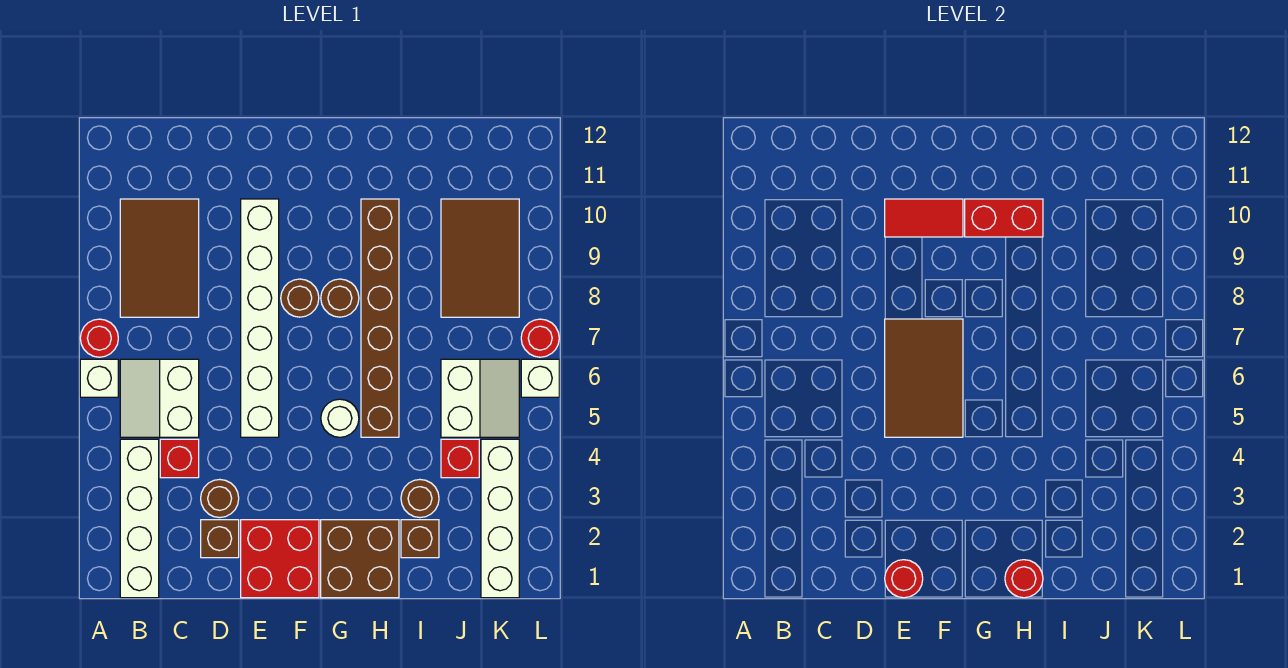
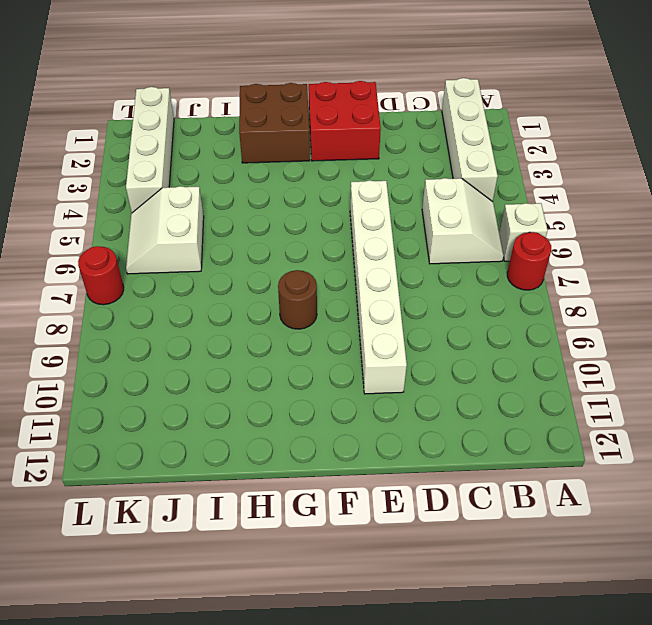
none -> brown 2x3 tile [120,199,199,317]
none -> red 1x1 brick [160,439,199,478]
none -> brown 1x1 brick [201,520,239,558]

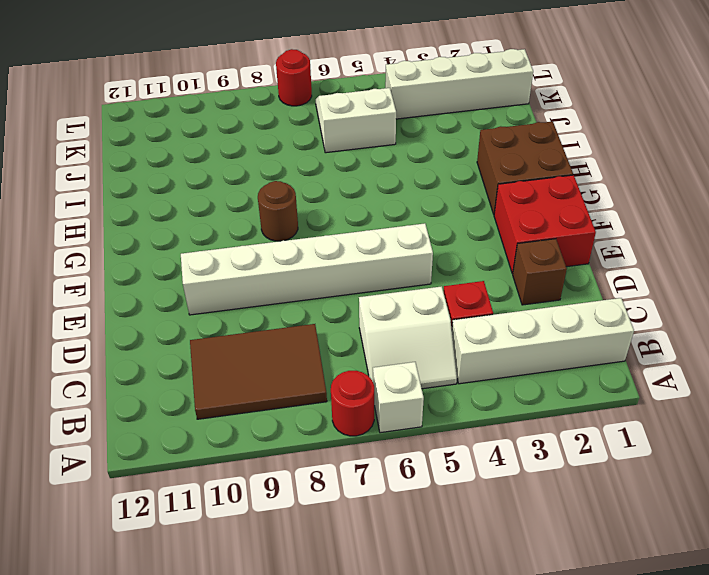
none -> brown 1x1 round brick [201,479,239,518]
none -> brown 1x1 round brick [281,279,319,317]
none -> white 1x1 round brick [321,399,359,437]

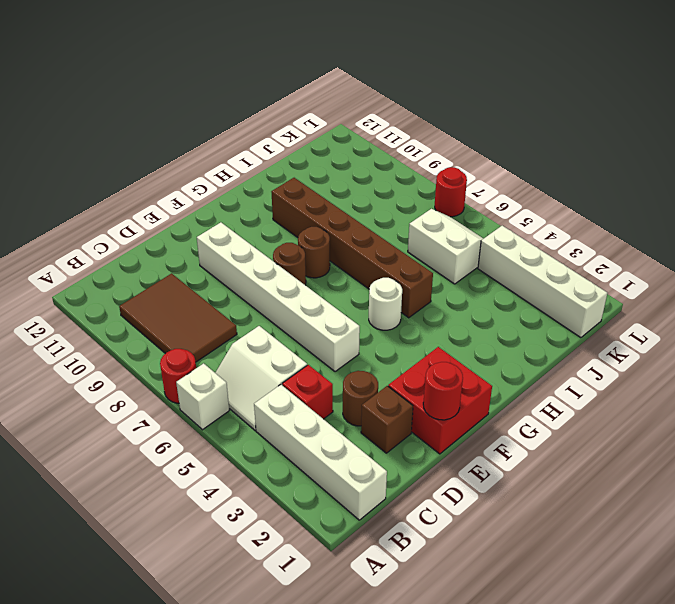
none -> brown 2x2 brick [321,520,399,598]
none -> brown 1x1 brick [401,520,439,558]
none -> brown 1x1 round brick [401,480,439,518]

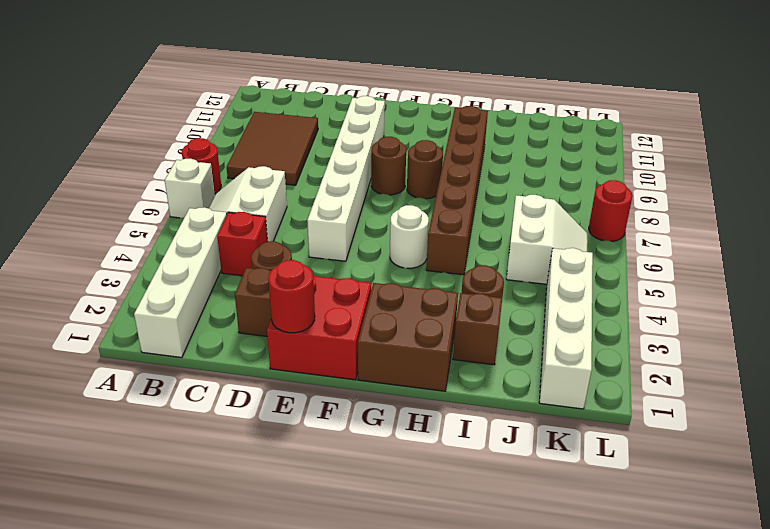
none -> red 1x1 brick [441,439,479,478]
none -> brown 2x3 tile [441,199,519,317]
none -> white 1x1 brick [521,359,559,397]

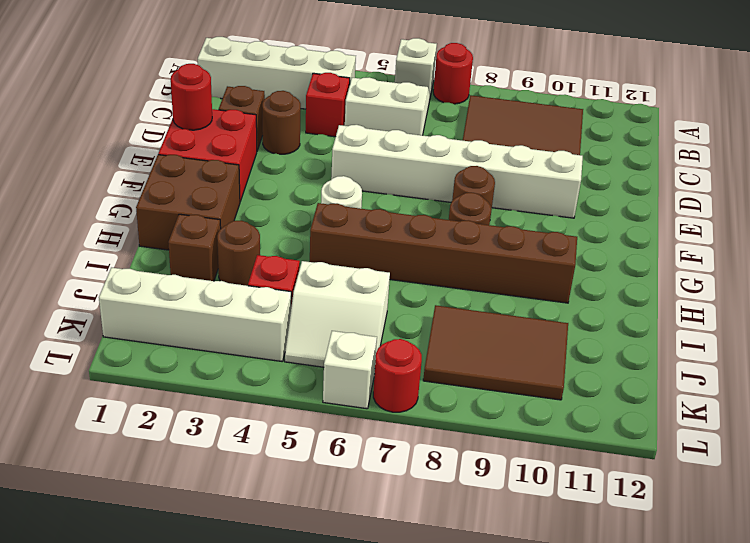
none -> brown 2x3 tile [885,319,963,437]
none -> red 1x2 tile [885,199,963,237]
none -> red 1x2 brick [965,199,1043,237]

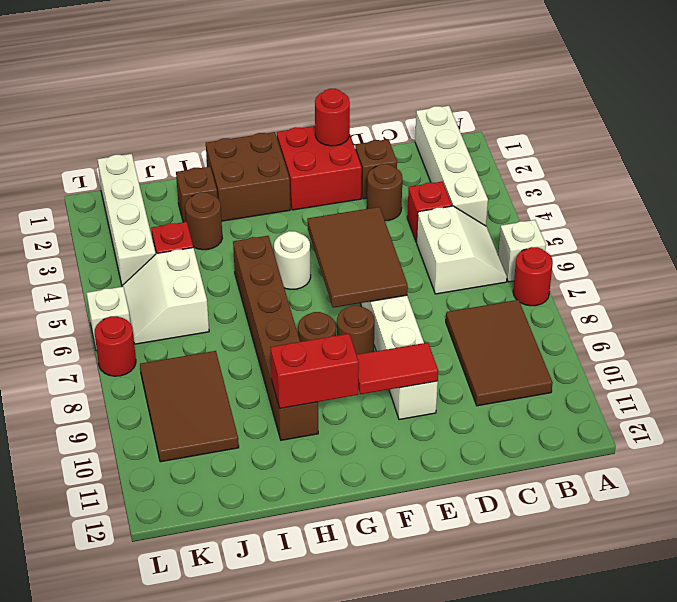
none -> red 1x1 round brick [1005,560,1043,598]

